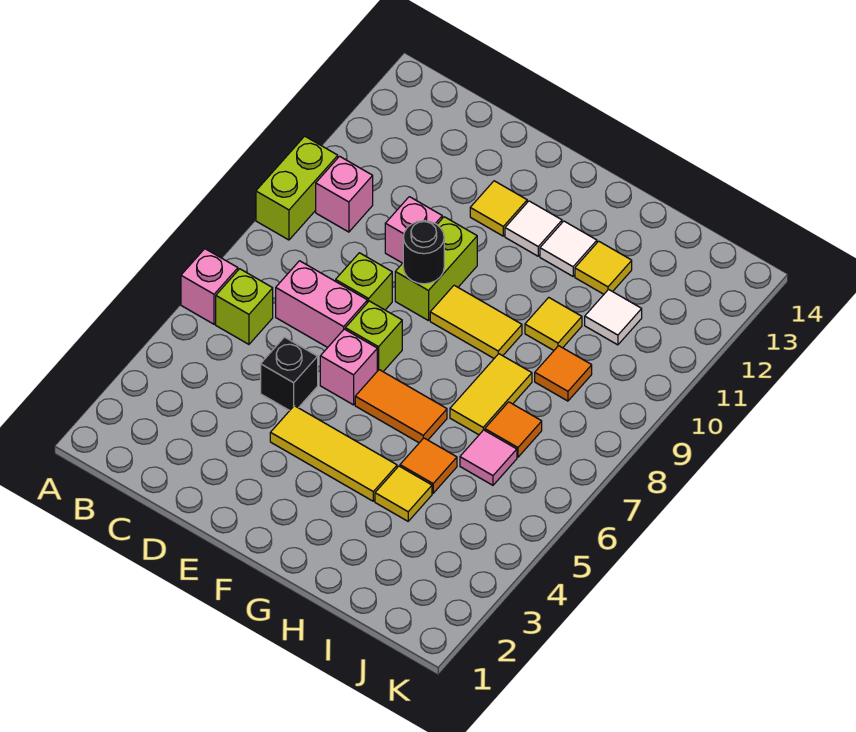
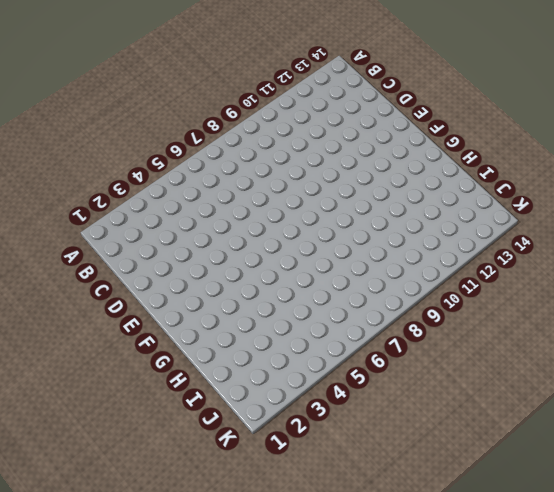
none -> pink 1x1 brick [181,249,238,324]
none -> lime 1x2 brick [256,136,338,240]
none -> lime 1x1 brick [216,269,273,344]

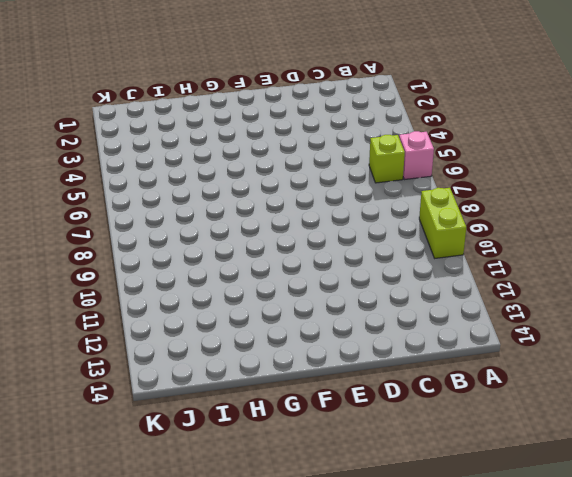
none -> pink 1x1 brick [316,156,373,232]
none -> pink 1x2 brick [276,261,367,347]
none -> black 1x1 brick [261,337,318,411]

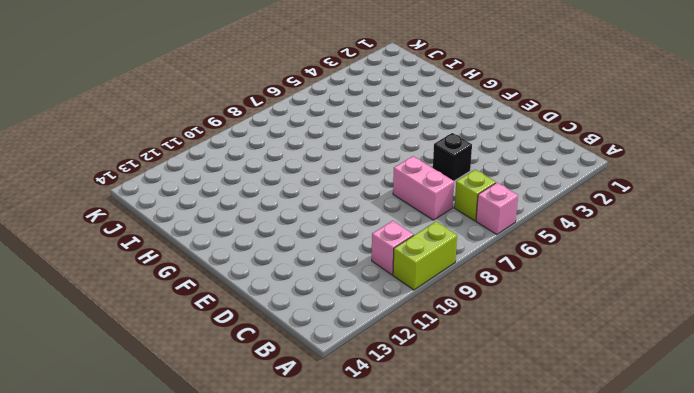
none -> lime 1x1 brick [336,253,392,310]
none -> pink 1x1 brick [385,197,442,263]
none -> yellow 1x3 tile [270,406,397,501]

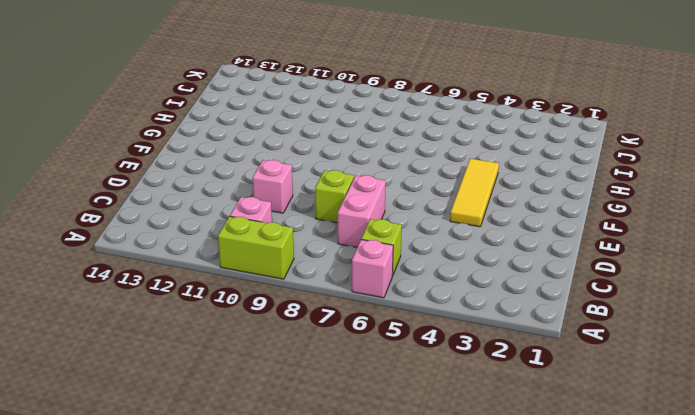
none -> black 1x1 brick [261,337,318,411]
none -> pink 1x1 brick [320,329,377,405]
none -> lime 1x1 brick [345,301,402,371]

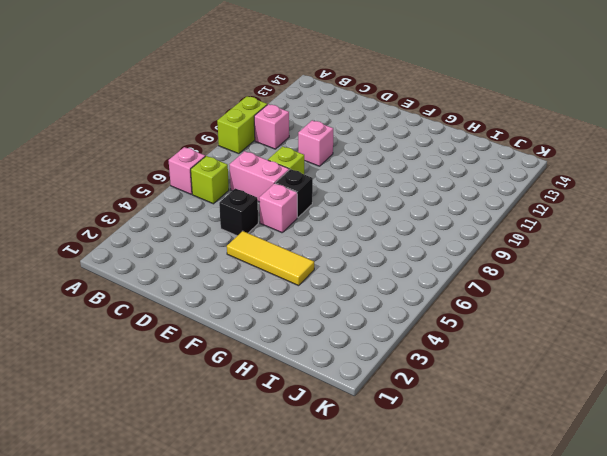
black 1x1 brick [275,169,313,218] -> lime 1x1 brick [345,301,402,371]
none -> lime 1x2 brick [395,217,477,321]
none -> yellow 1x1 tile [470,181,527,236]
none -> orange 1x2 tile [355,370,447,443]

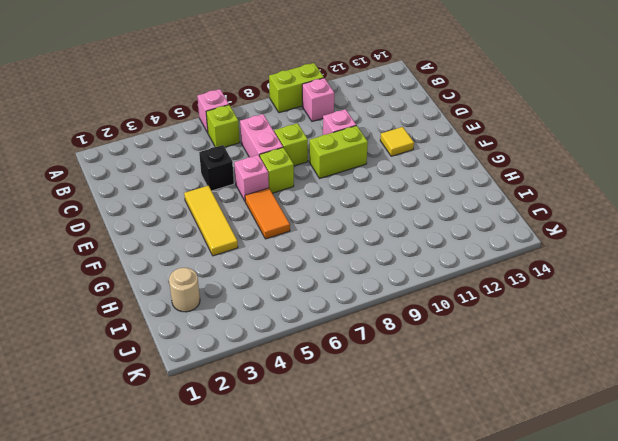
tan 1x1 round brick [169,268,200,312] -> none
none -> yellow 1x2 tile [430,285,522,358]
none -> white 1x1 tile [505,201,562,256]
none -> white 1x1 tile [540,221,597,276]

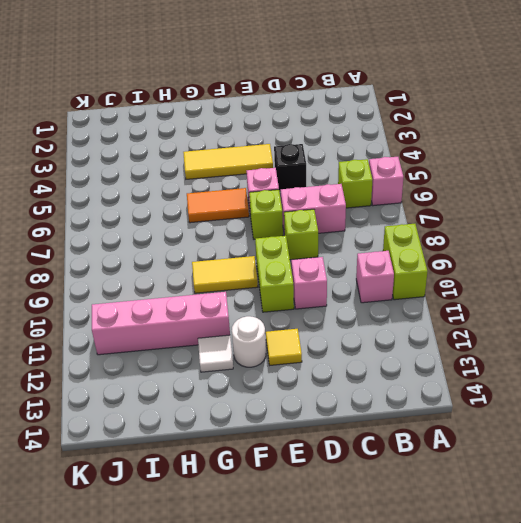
white 1x1 round brick [232,316,266,367] -> white 1x1 tile [505,201,562,256]
pink 1x4 brick [92,292,230,355] -> white 1x1 tile [585,290,642,345]
none -> yellow 1x1 tile [375,466,432,521]
none -> orange 1x1 tile [400,438,457,493]
none -> yellow 1x2 tile [450,354,532,435]

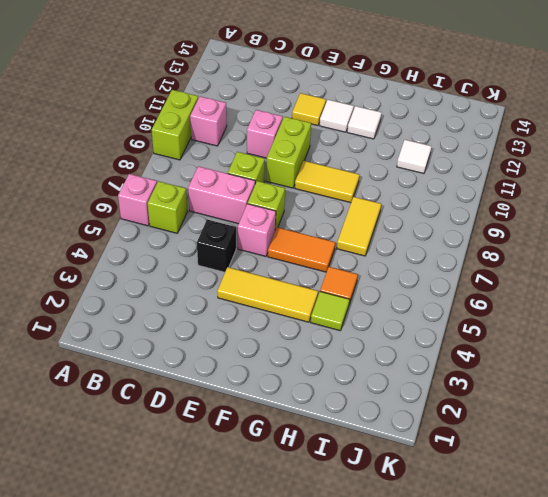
lime 1x1 tile [311,292,350,331] -> yellow 1x1 tile [375,466,432,521]
none -> yellow 1x1 tile [525,298,582,350]
none -> yellow 1x1 tile [575,241,632,294]
none -> pink 1x1 tile [460,430,517,485]

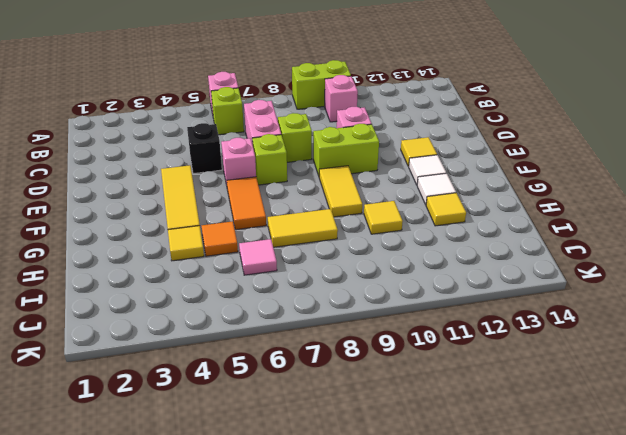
none -> orange 1x1 tile [485,402,542,457]
none -> orange 1x1 tile [535,346,592,401]
none -> white 1x1 tile [585,290,642,345]

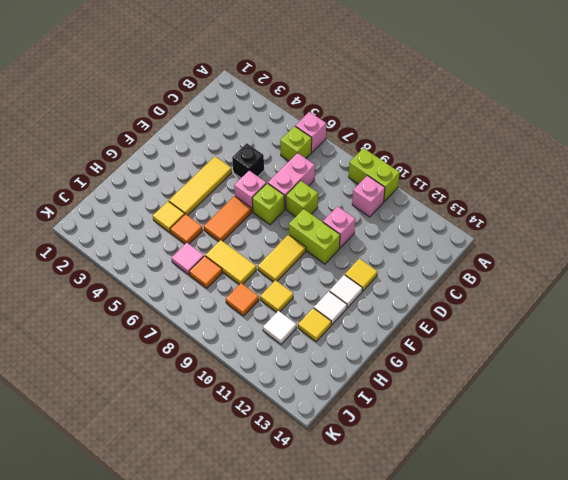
none -> black 1x1 round brick [403,221,444,284]

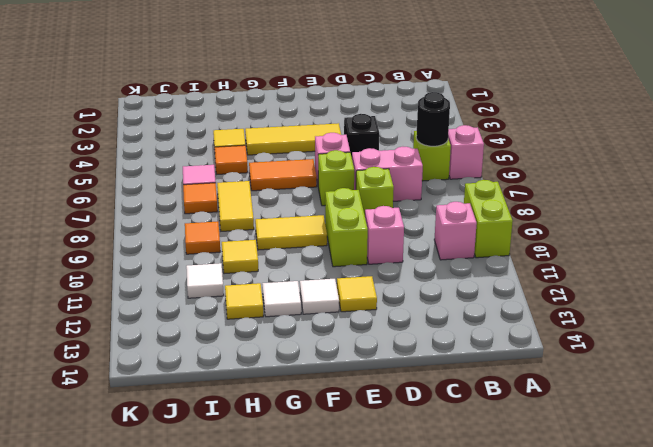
black 1x1 round brick [416,92,450,146] -> black 1x1 round brick moved to [403,221,444,284]

